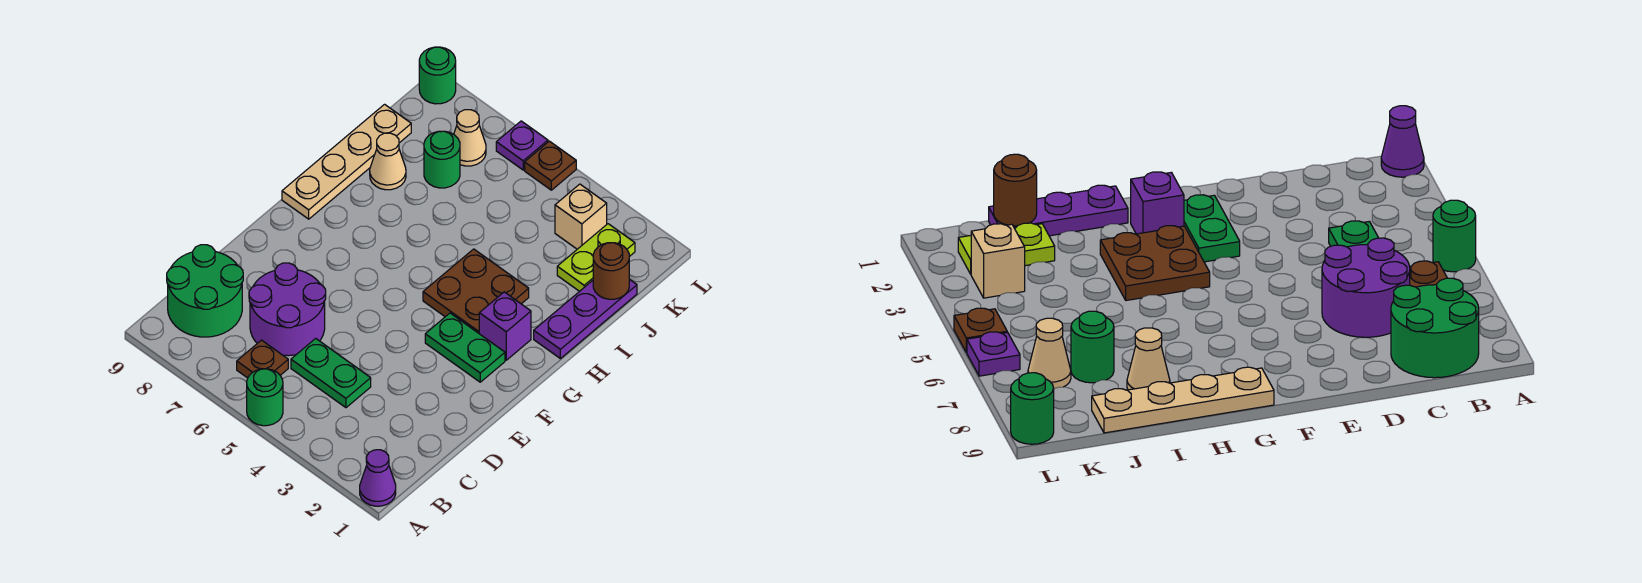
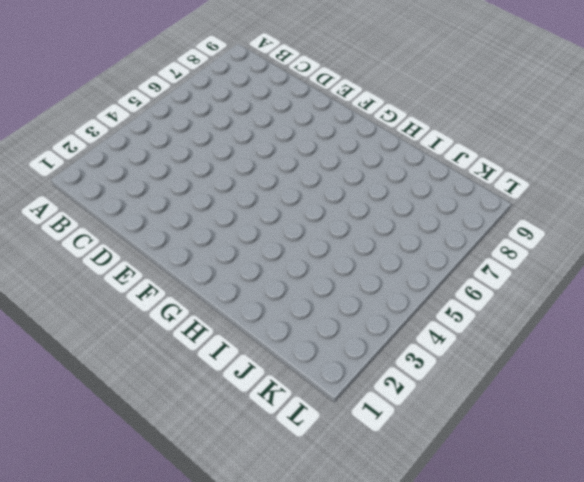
none -> purple 1x1 cone [360,450,396,506]
none -> green 1x1 round brick [247,369,283,426]
none -> brown 1x1 plate [237,340,288,378]

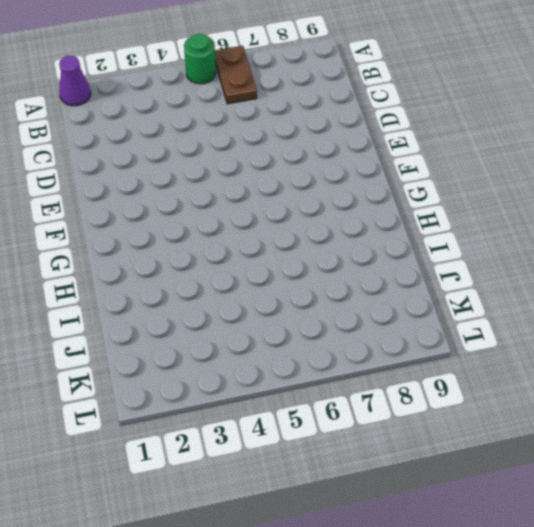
brown 1x2 plate [215,46,257,104] -> brown 1x1 plate [237,340,288,378]
none -> green 2x2 round brick [167,245,243,337]
none -> green 1x2 plate [291,338,371,408]
none -> purple 2x2 round brick [249,263,326,356]

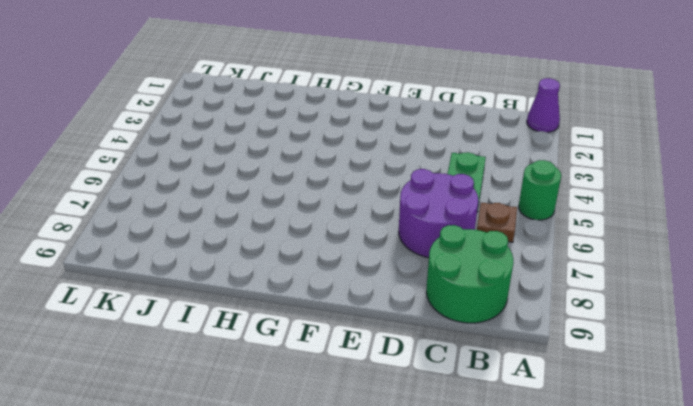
none -> green 1x2 plate [425,313,505,382]
none -> purple 1x1 brick [479,292,531,360]
none -> brown 2x2 plate [423,249,529,333]

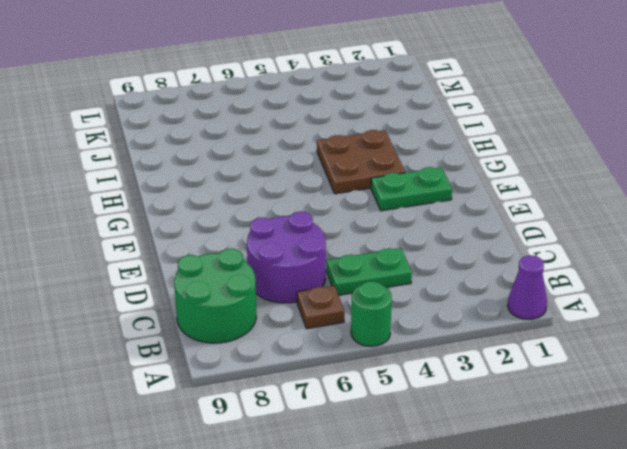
none -> purple 1x1 brick [479,292,531,360]
none -> tan 1x4 plate [282,104,411,219]
none -> purple 1x3 plate [534,279,637,359]

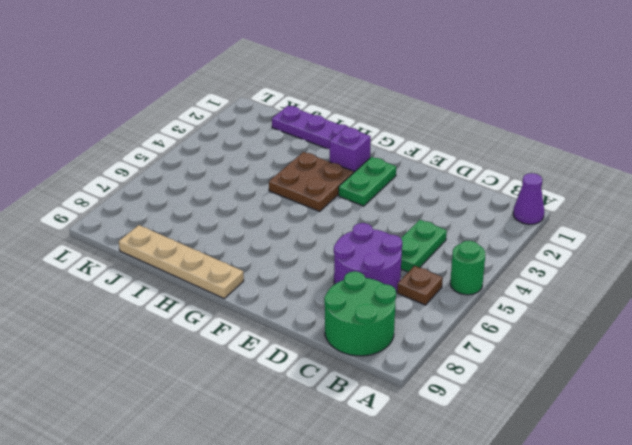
none -> tan 1x1 cone [370,133,406,190]
none -> lime 1x2 plate [557,224,635,291]
none -> green 1x1 round brick [424,131,460,188]

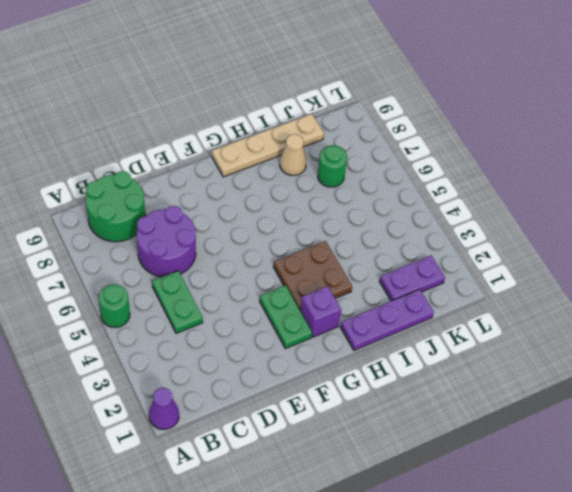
purple 1x2 plate [379,255,445,301] -> lime 1x2 plate [557,224,635,291]
none -> brown 1x1 plate [237,340,288,378]
none -> tan 1x1 brick [555,184,607,249]
none -> tan 1x1 cone [454,110,486,166]

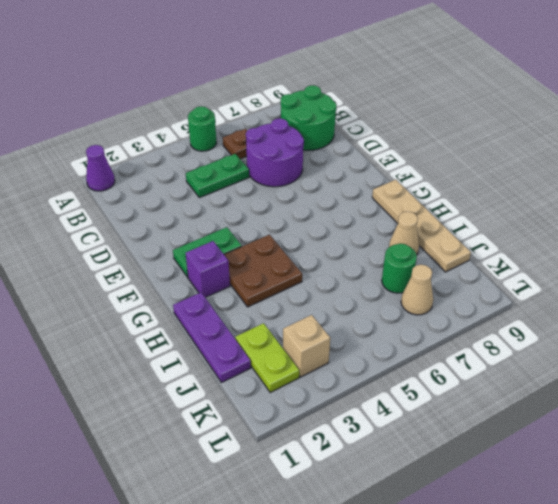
none -> brown 1x1 plate [525,141,576,190]
none -> purple 1x1 plate [496,121,548,170]
none -> green 1x1 round brick [419,47,456,104]

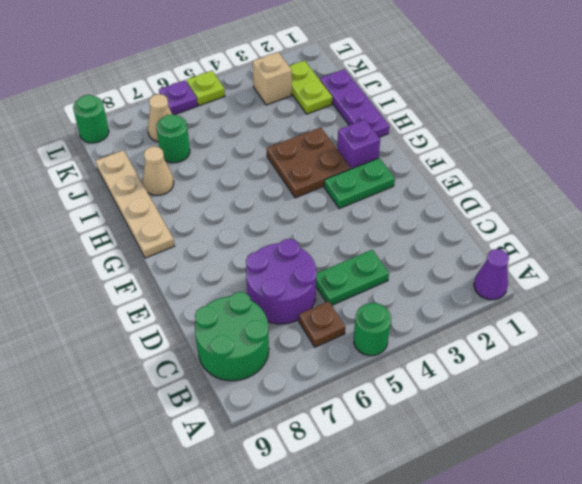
lime 1x1 plate [187,71,225,106] -> brown 1x1 plate [525,141,576,190]
none -> brown 1x1 round brick [593,243,629,299]

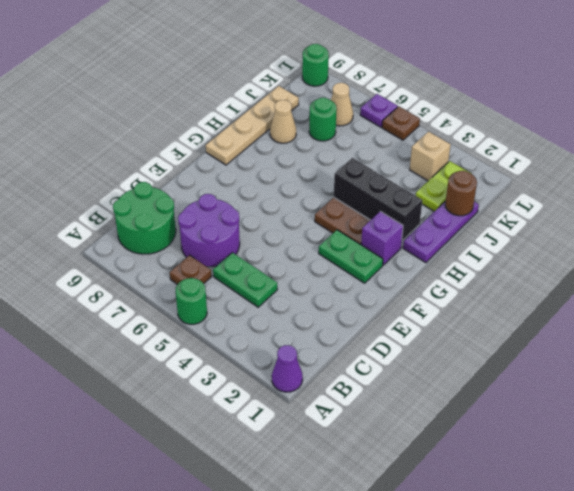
black 1x3 brick [334,158,422,240] -> none

